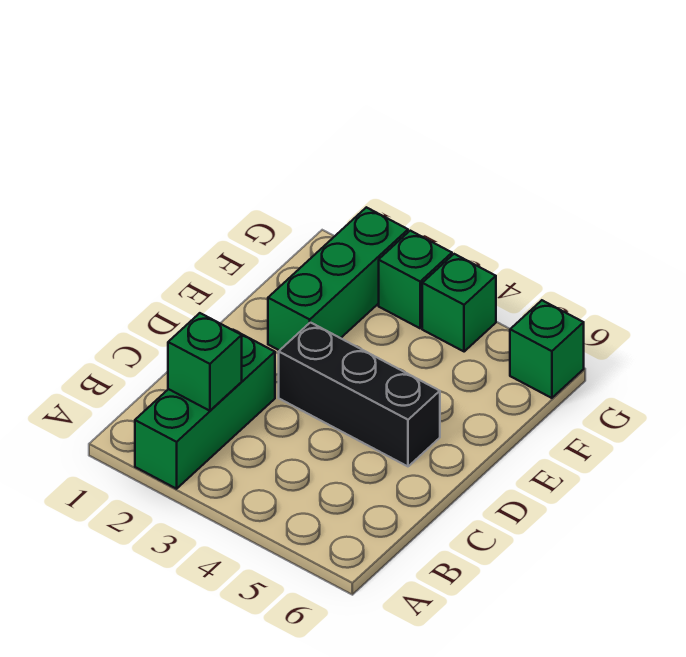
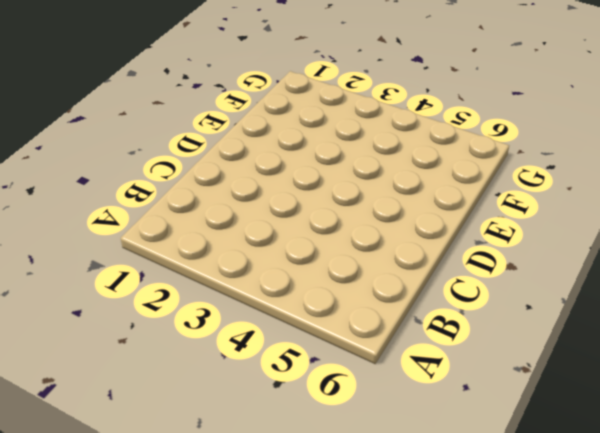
none -> green 1x3 brick [135,330,275,489]
none -> black 1x3 brick [279,322,440,466]

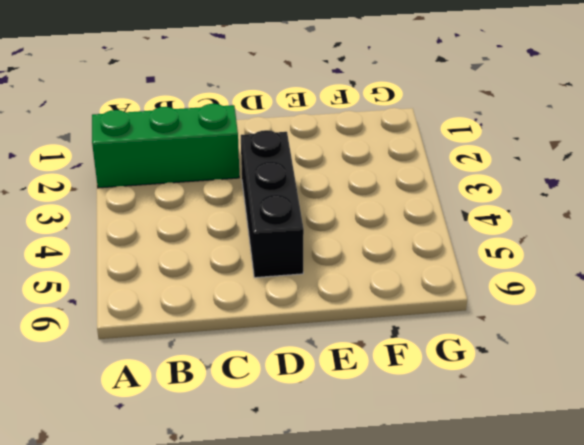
none -> green 1x3 brick [268,207,408,351]
none -> green 1x1 brick [379,231,452,328]

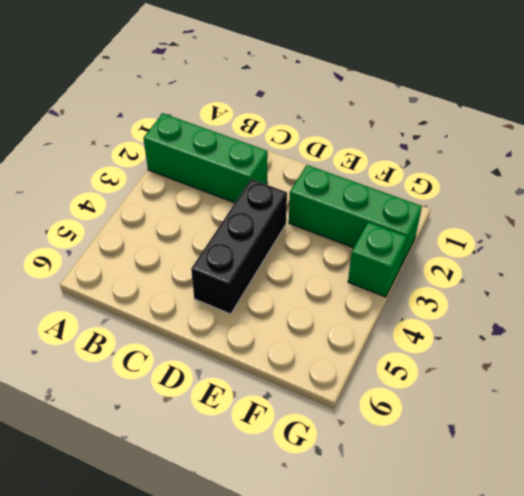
none -> green 1x1 brick [422,254,496,352]
none -> green 1x1 brick [510,300,584,398]

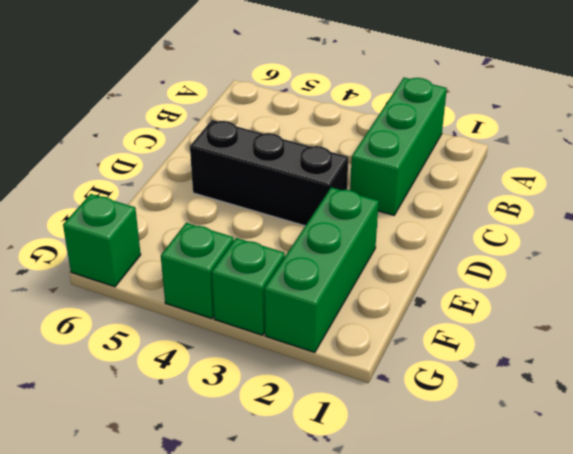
none -> green 1x1 brick [168,313,242,411]

